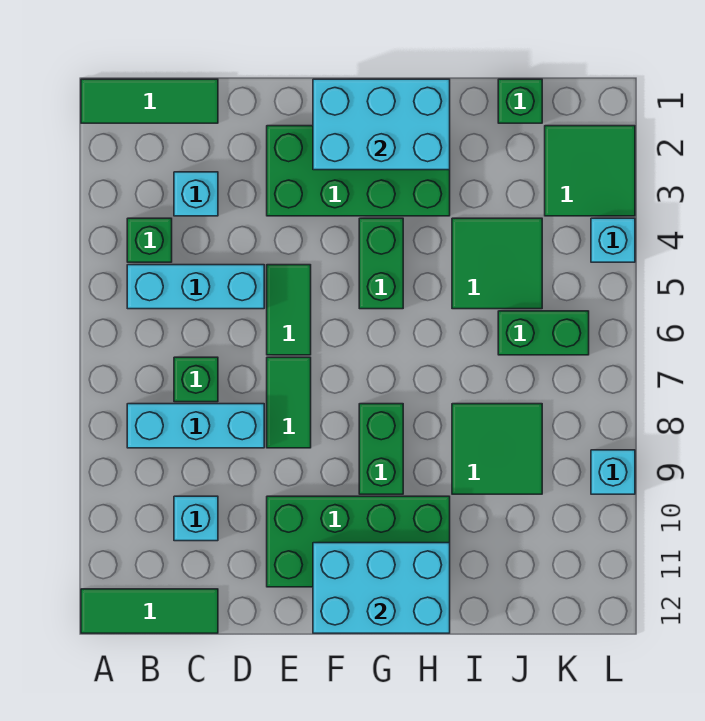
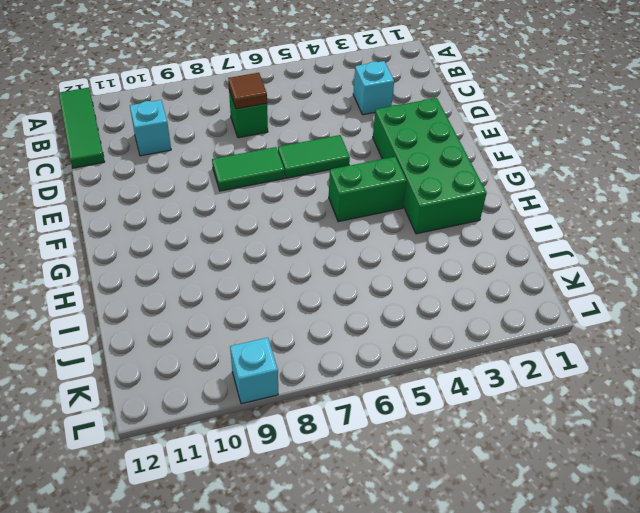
brown 1x1 tile [228,73,267,109] -> none
none -> green 1x3 tile [81,79,218,123]
none -> green 1x1 brick [127,218,172,262]
none -> cyan 1x3 brick [127,265,264,309]

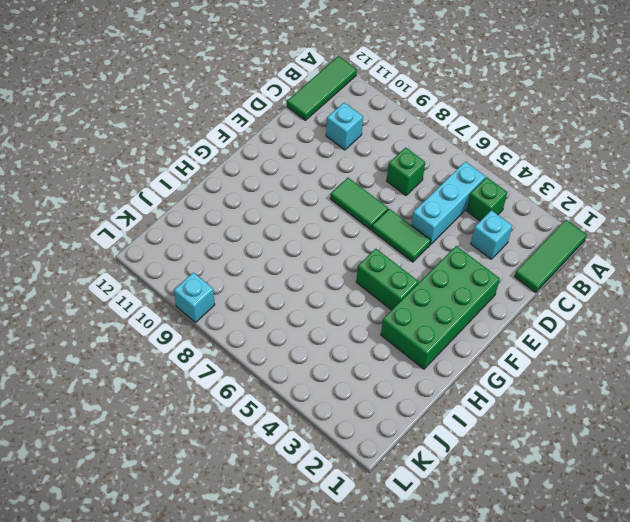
none -> cyan 1x3 brick [127,404,264,448]
none -> green 2x4 brick [267,496,450,587]
none -> green 1x2 brick [359,404,403,494]

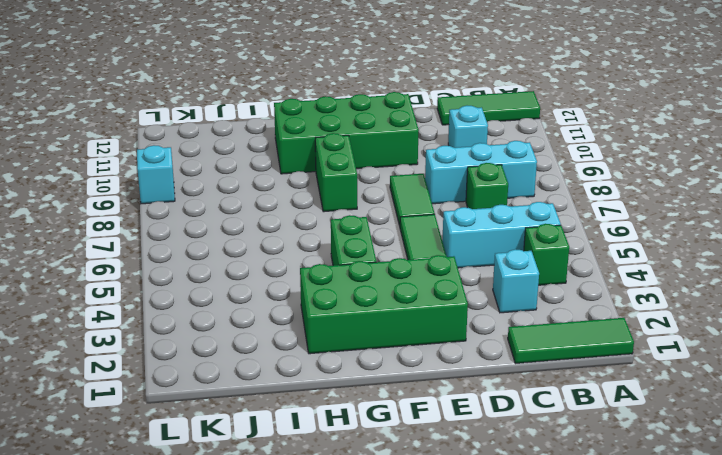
none -> green 2x2 tile [452,218,542,309]
none -> green 2x2 tile [452,404,542,494]
none -> green 1x1 brick [498,79,542,123]

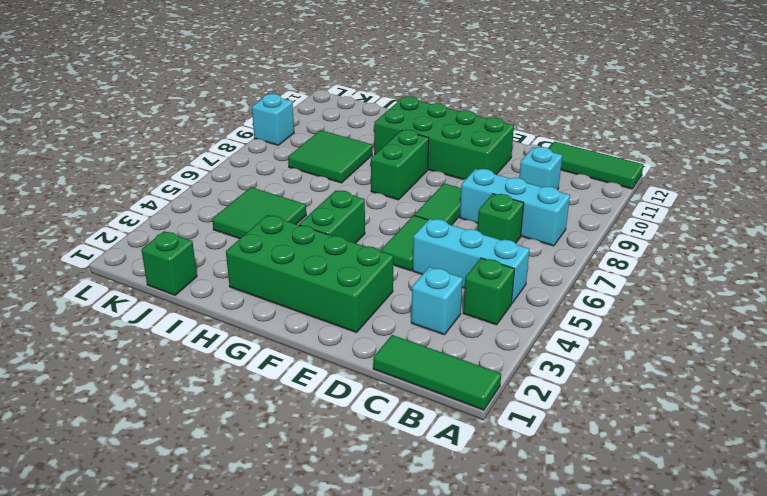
none -> green 1x2 brick [498,311,589,355]
none -> green 2x2 tile [545,126,635,216]
none -> cyan 1x1 brick [591,218,635,262]

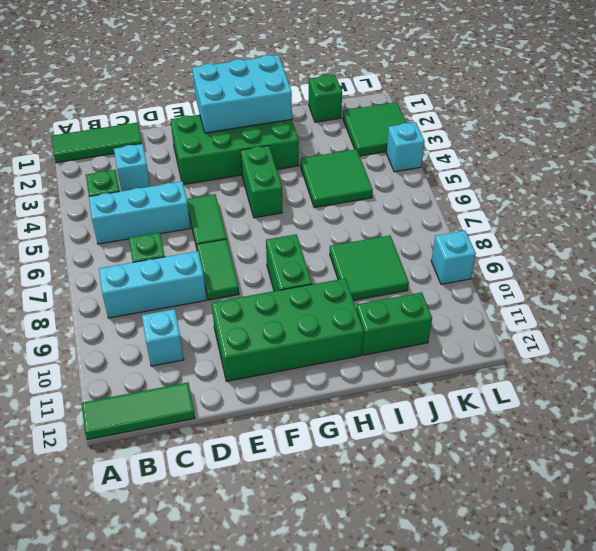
green 1x2 brick [356,292,432,355] -> green 1x2 brick moved to [498,311,589,355]
none -> cyan 2x3 brick [313,543,450,633]

